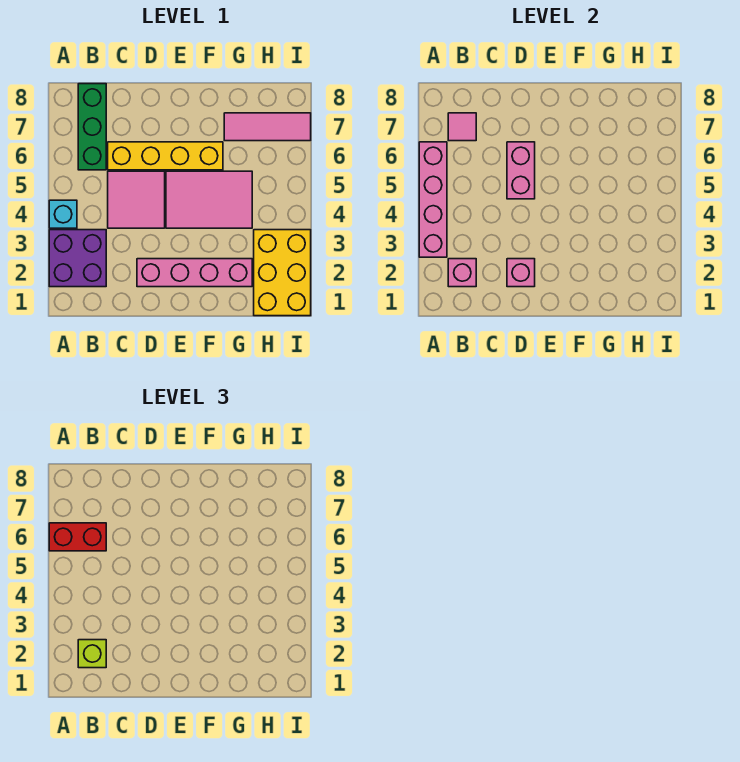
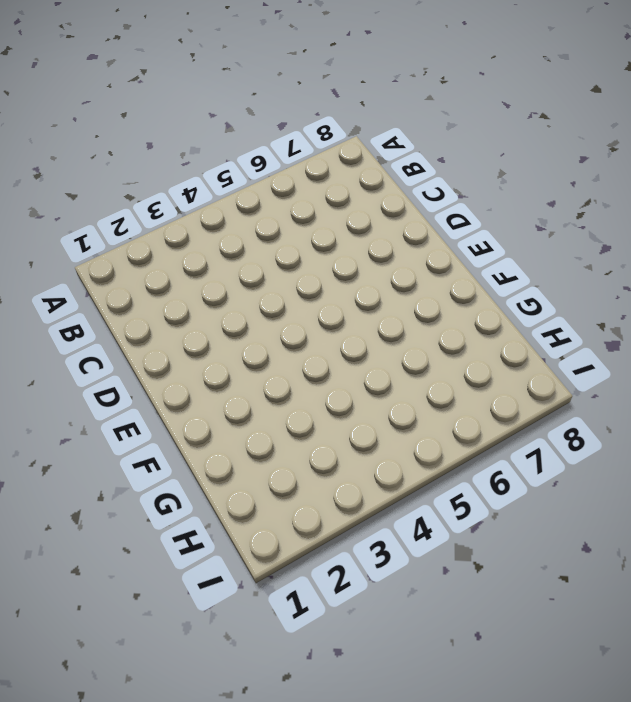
none -> purple 2x2 brick [49,230,106,287]
none -> cyan 1x1 brick [49,200,77,228]
none -> green 1x3 brick [78,84,106,170]

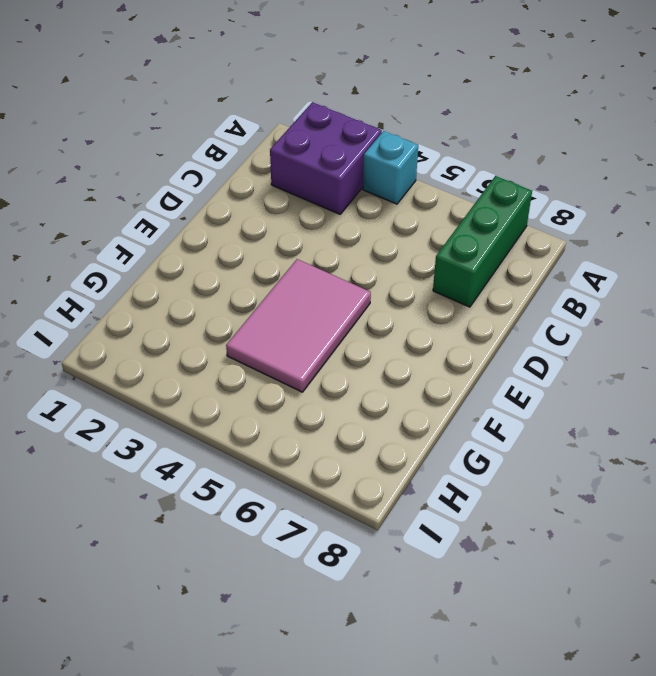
green 1x3 brick [433,176,532,307] -> green 1x3 brick turned to [78,84,106,170]
none -> pink 2x2 tile [108,171,165,228]
none -> yellow 1x4 brick [108,142,223,170]
none -> pink 1x4 brick [137,259,252,287]

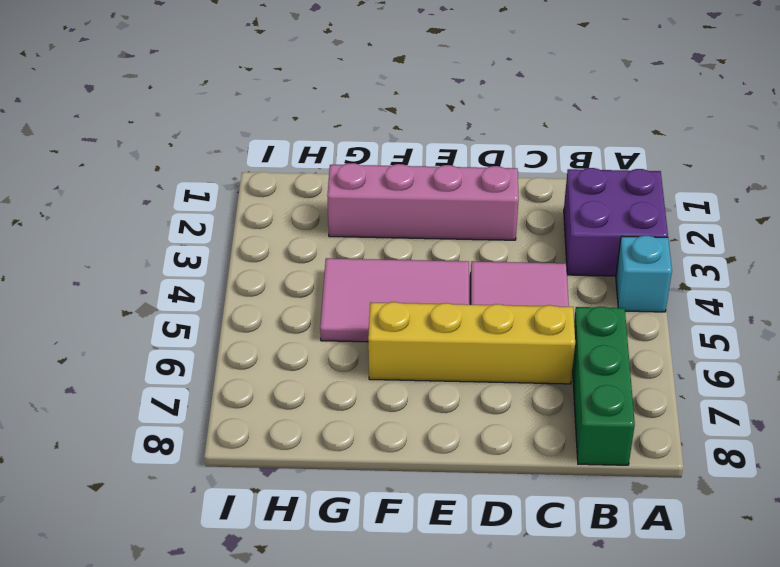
none -> pink 1x3 tile [224,113,311,141]
none -> yellow 2x3 brick [254,230,311,316]
none -> pink 1x4 brick [419,142,447,257]

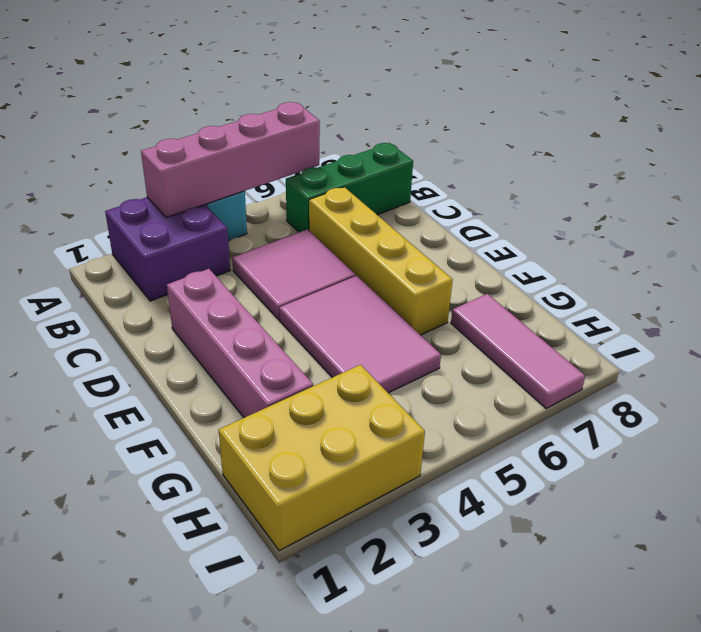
none -> pink 1x1 brick [448,259,476,287]
none -> pink 1x1 tile [448,113,476,141]
none -> pink 1x1 brick [507,259,535,287]

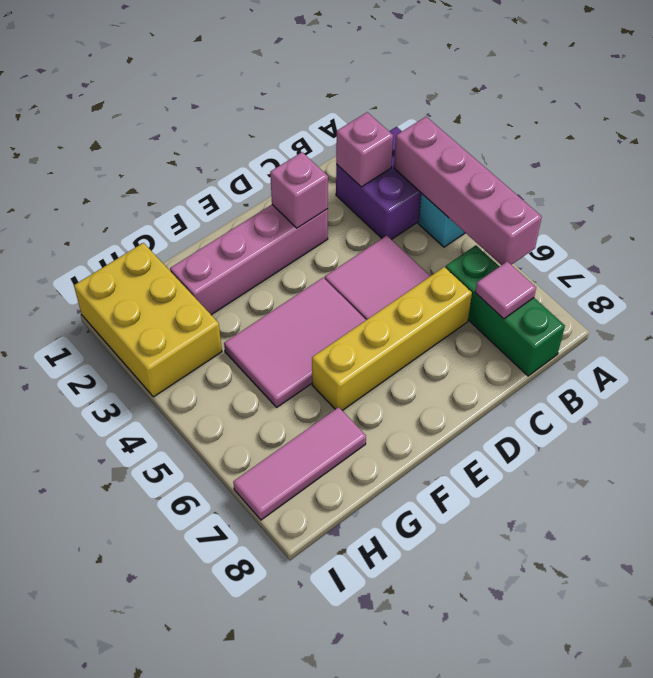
none -> pink 1x2 brick [507,142,535,199]
none -> red 1x2 brick [49,523,106,551]
none -> lime 1x1 brick [78,640,106,668]

